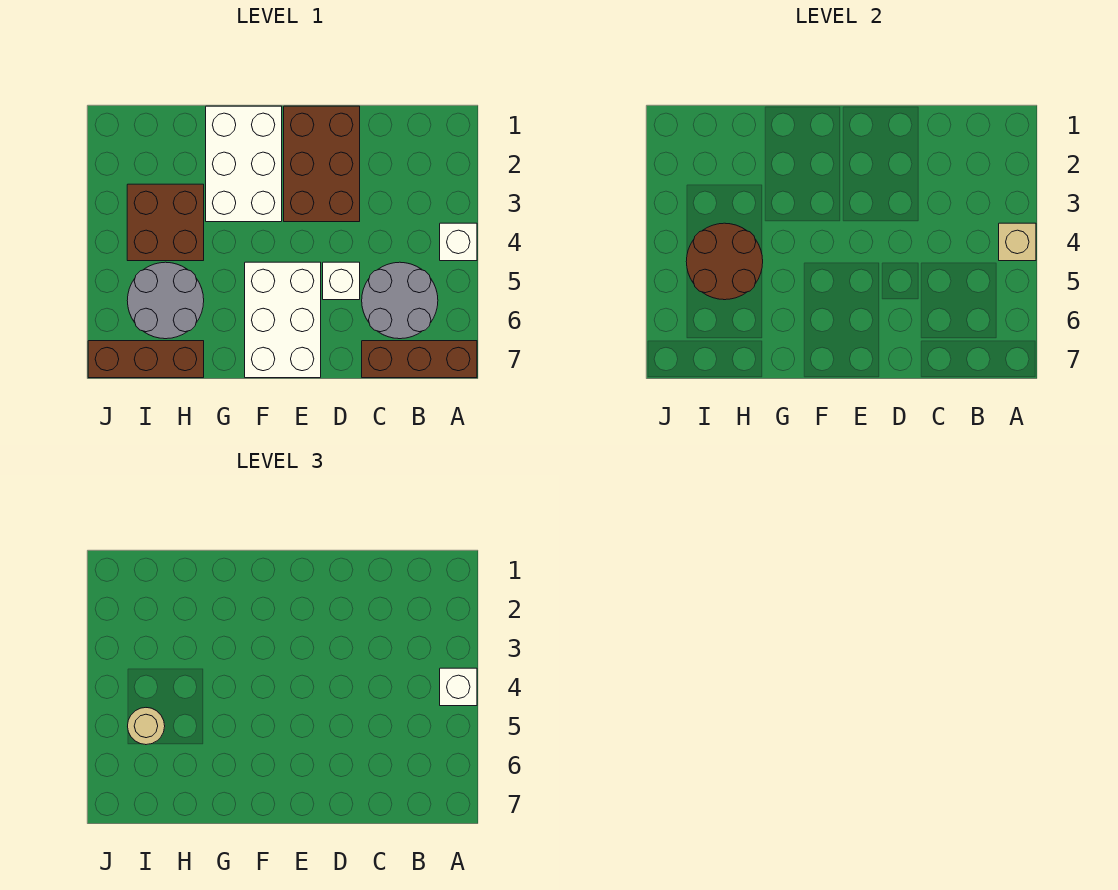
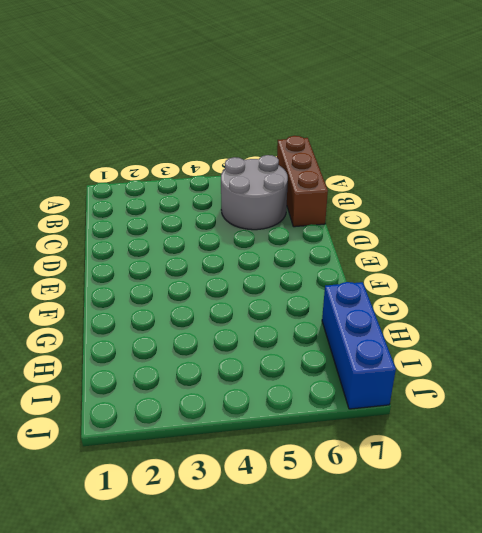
blue 1x3 brick [322,282,396,409] -> brown 1x3 brick [88,341,204,378]
none -> white 1x1 brick [440,223,477,261]
none -> brown 2x3 brick [284,106,360,222]
none -> white 1x1 brick [323,262,360,300]

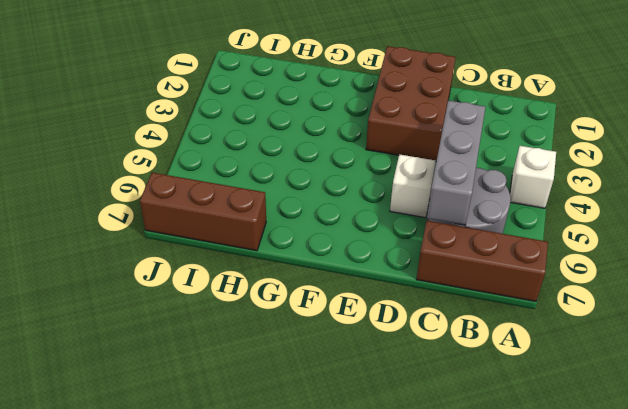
grey 1x3 brick [427,100,485,225] -> none
none -> white 2x3 brick [245,262,321,378]
none -> white 2x3 brick [206,106,282,222]
none -> brown 2x2 brick [127,184,204,261]

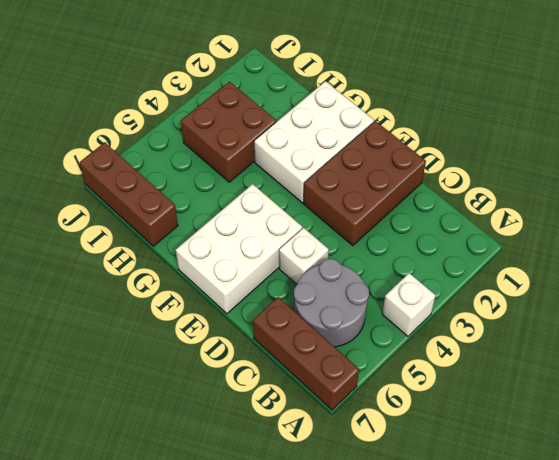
none -> grey 2x2 round brick [127,262,204,339]
none -> tan 1x1 brick [999,223,1036,261]
none -> brown 2x2 round brick [686,223,763,300]

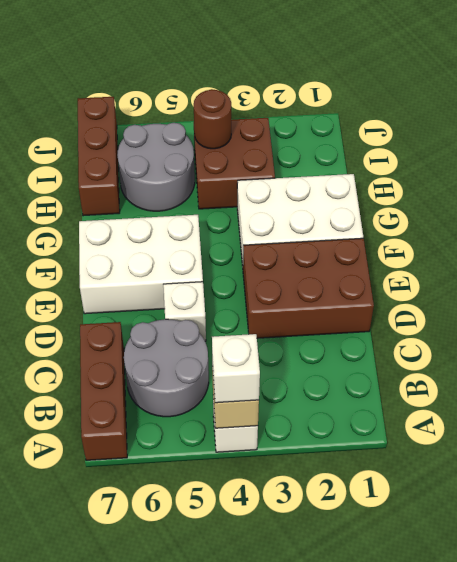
brown 1x1 round brick [194,89,231,149] -> brown 2x2 round brick [686,223,763,300]
none -> tan 1x1 round brick [128,708,165,745]

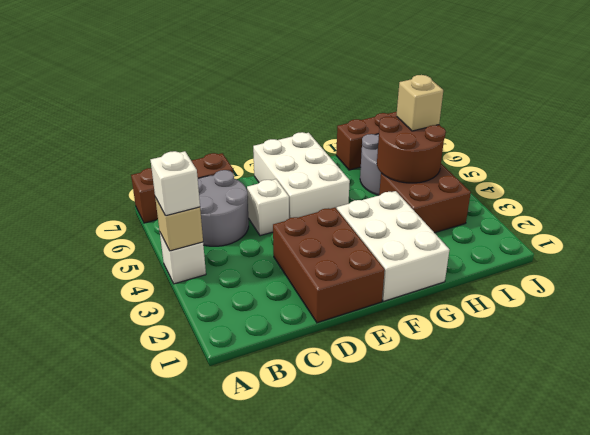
tan 1x1 brick [396,75,443,131] -> tan 1x1 round brick [128,708,165,745]

